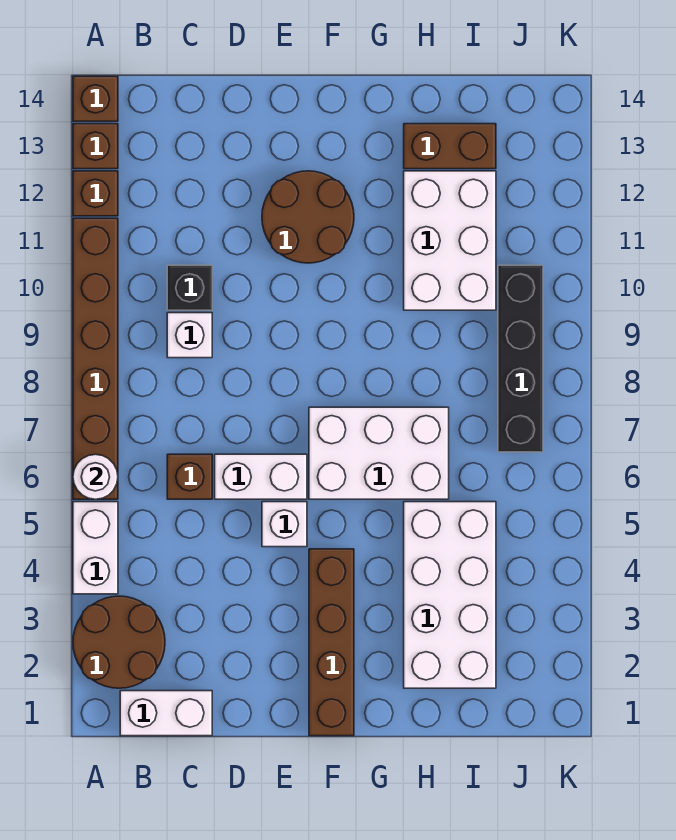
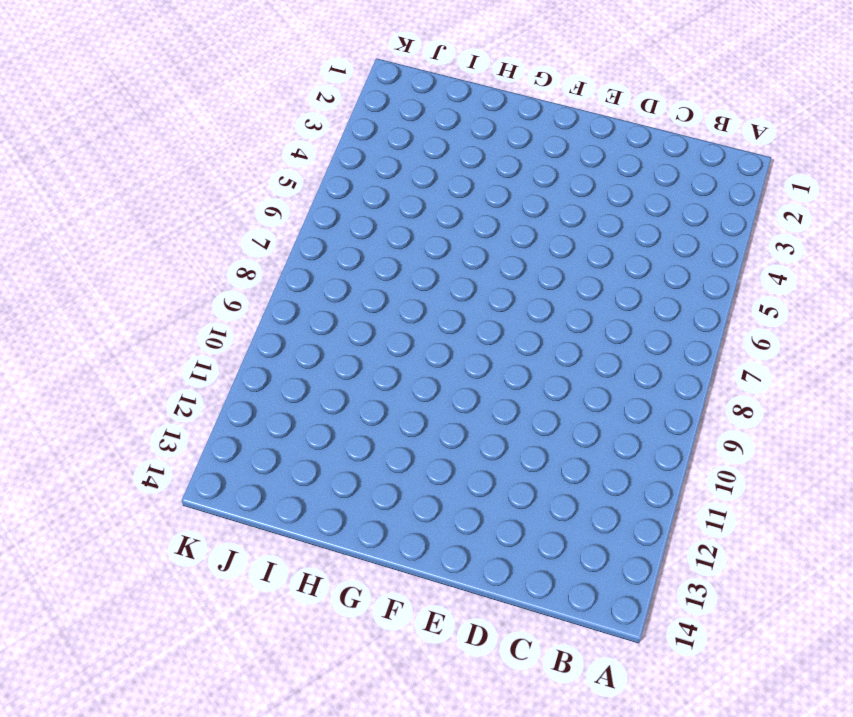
none -> brown 2x2 round brick [73,596,165,688]
none -> white 1x2 brick [73,502,118,594]
none -> brown 1x6 brick [73,218,118,499]

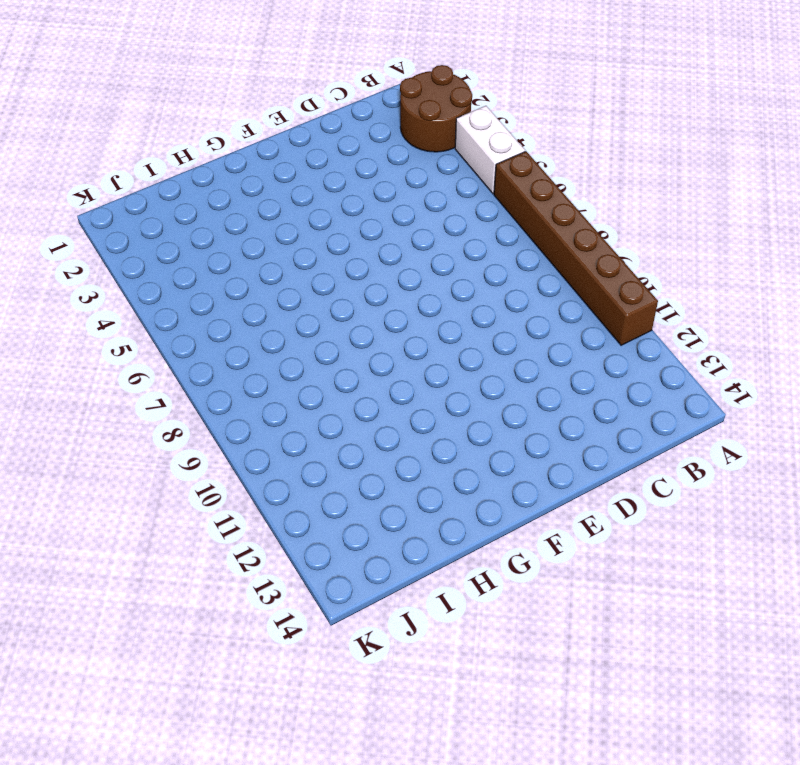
none -> brown 1x1 brick [73,171,118,216]
none -> brown 1x1 brick [73,124,118,169]
none -> brown 1x1 brick [73,76,118,121]

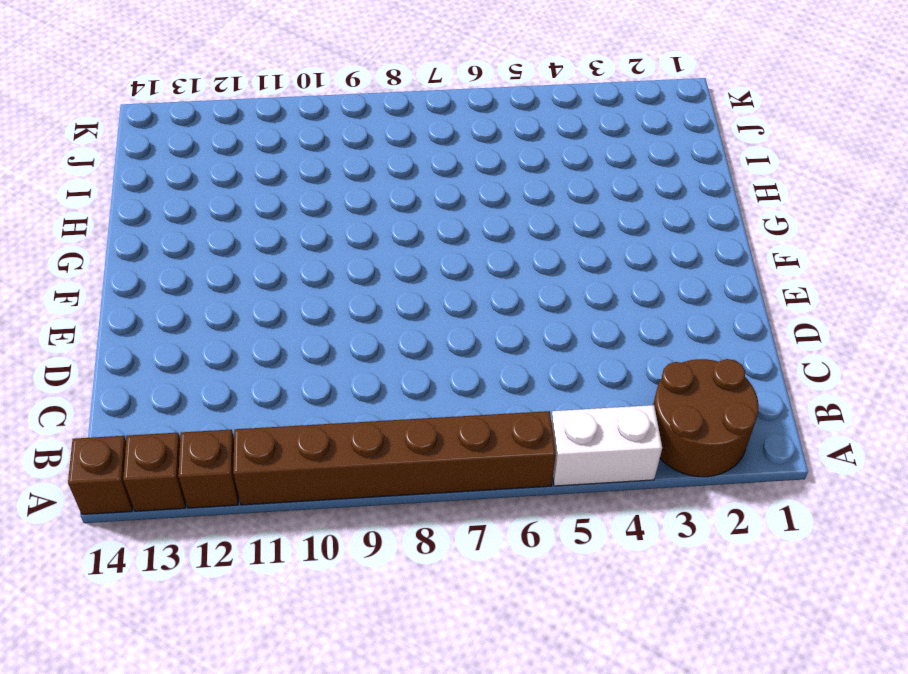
none -> white 1x2 brick [120,691,212,736]
none -> brown 1x1 brick [167,454,212,499]
none -> white 1x1 brick [167,313,212,358]

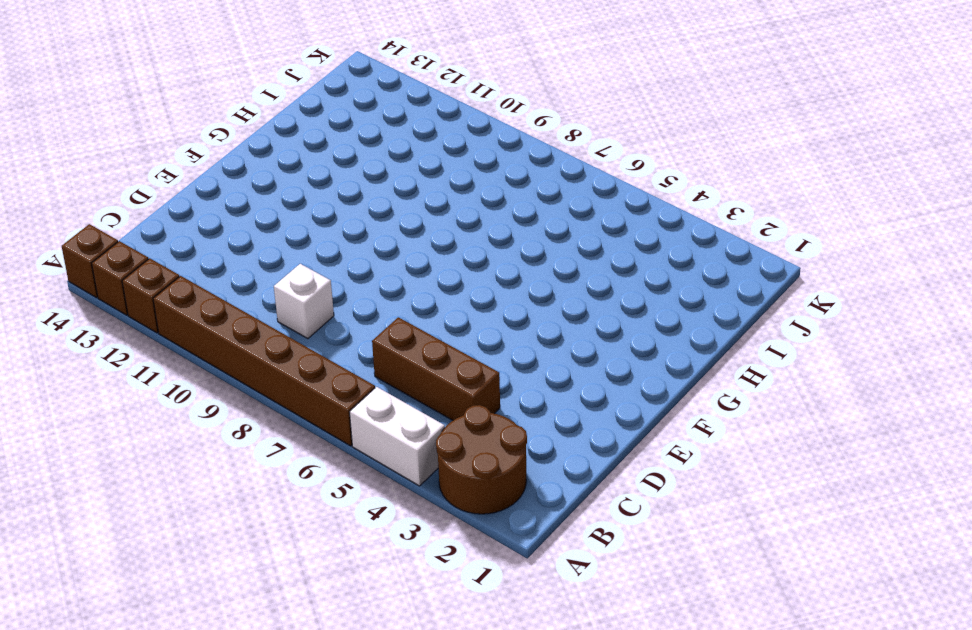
brown 1x3 brick [372,317,500,420] -> brown 1x1 brick [167,454,212,499]
none -> white 1x2 brick [120,691,212,736]
none -> black 1x1 brick [167,265,212,310]
none -> white 1x2 brick [215,454,307,499]

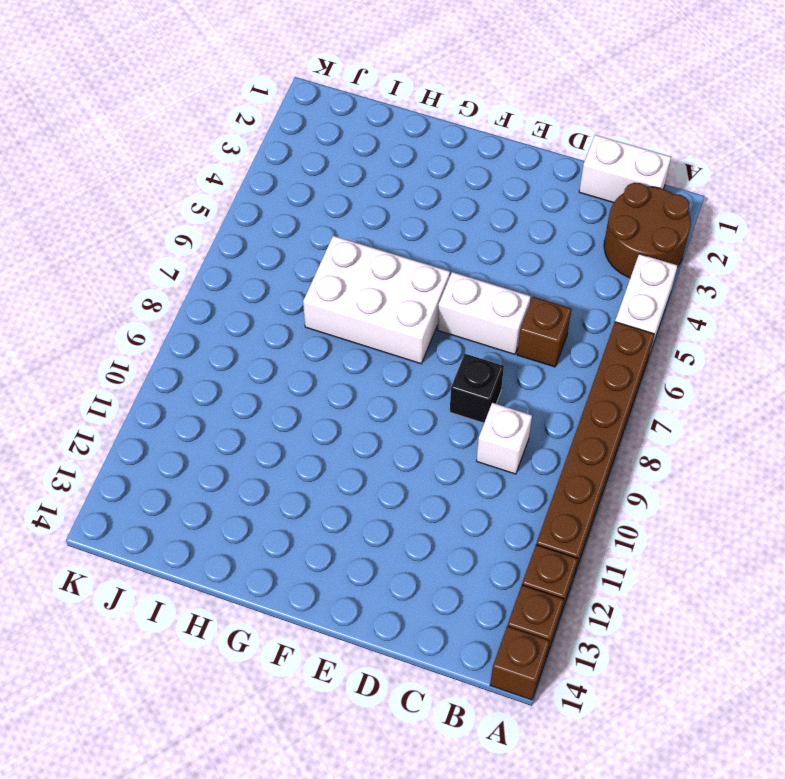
black 1x1 brick [450,354,504,423] -> black 1x1 brick moved to [167,265,212,310]
none -> white 1x1 brick [262,502,307,547]
none -> brown 2x2 round brick [262,171,354,263]
none -> brown 1x4 brick [309,549,354,736]

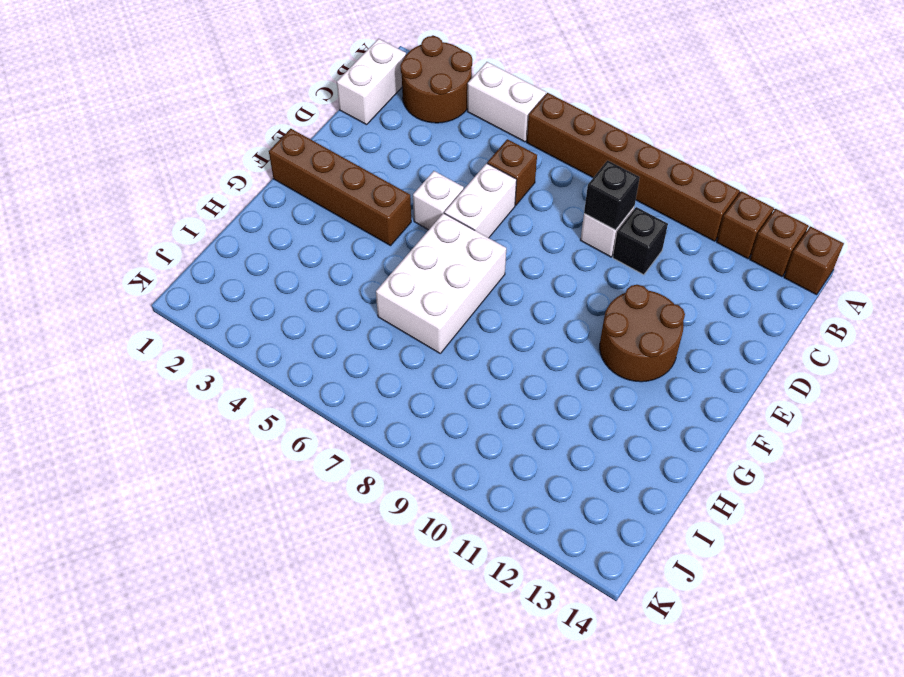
black 1x1 brick [584,160,640,230] -> none
none -> white 2x4 brick [404,502,496,688]
none -> white 2x3 brick [404,171,496,310]
none -> brown 1x2 brick [404,124,496,169]

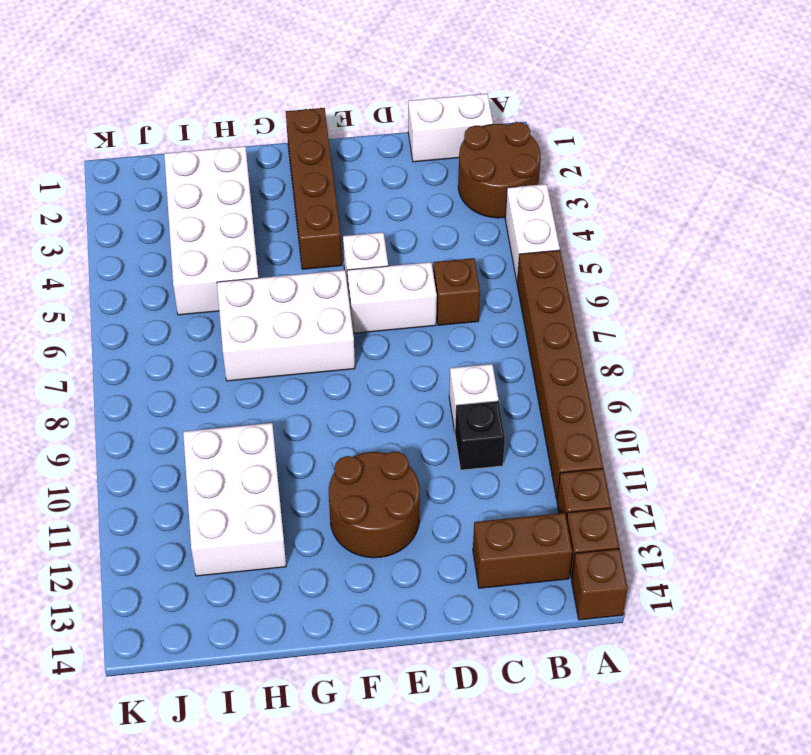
brown 1x2 brick [473,513,572,588] -> brown 1x2 brick moved to [404,124,496,169]
none -> black 1x4 brick [498,265,543,452]
none -> white 1x1 round brick [73,454,118,499]

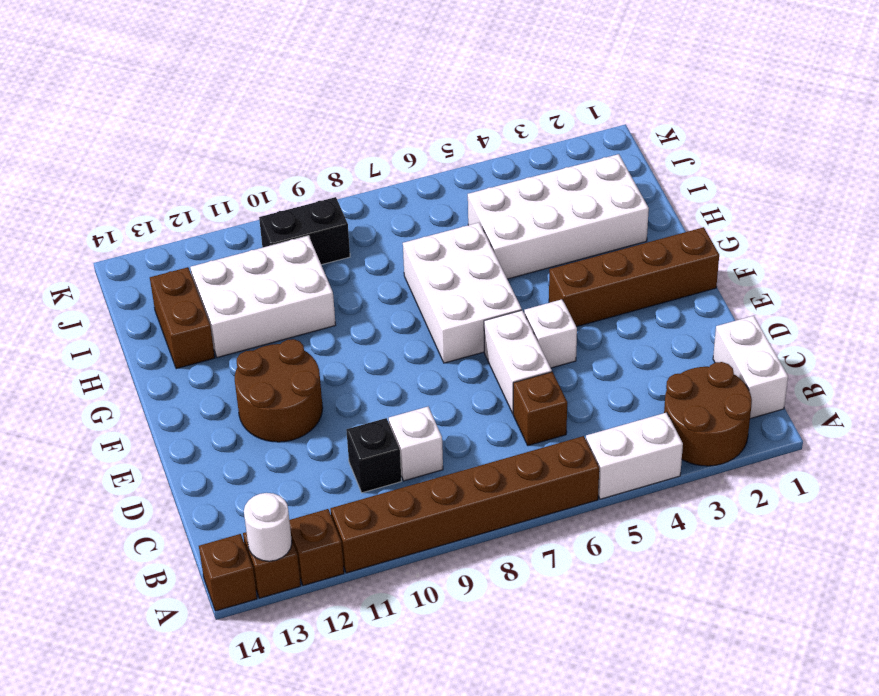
white 1x1 round brick [244,493,292,561] -> white 1x1 round brick moved to [73,454,118,499]
black 1x2 brick [259,197,350,265] -> black 1x4 brick [498,265,543,452]

